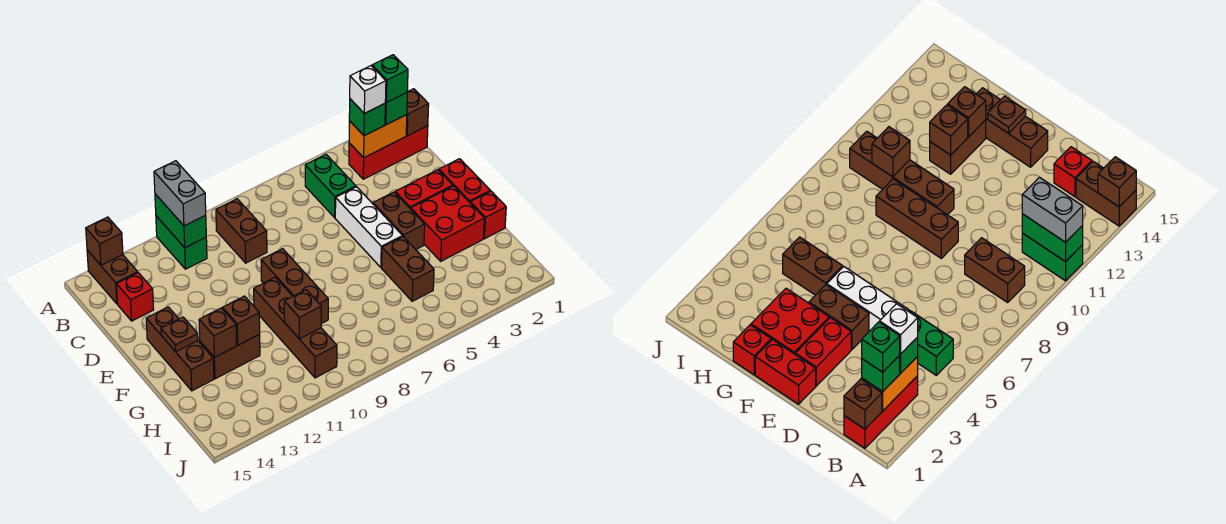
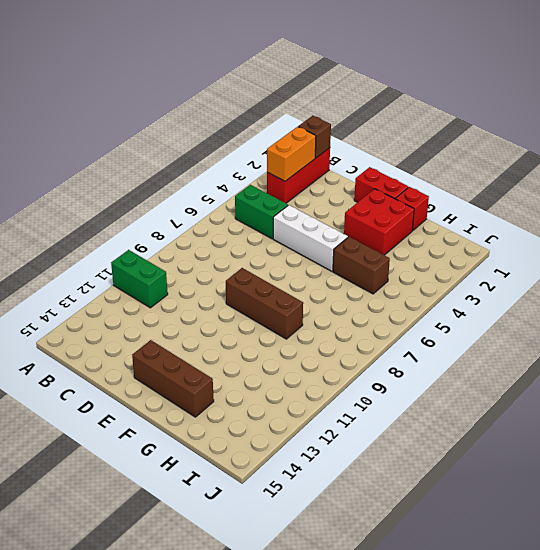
none -> brown 1x2 brick [87,250,138,304]
none -> brown 1x2 brick [216,199,267,263]
none -> red 1x1 brick [116,273,154,321]
none -> red 1x2 brick [395,170,453,209]

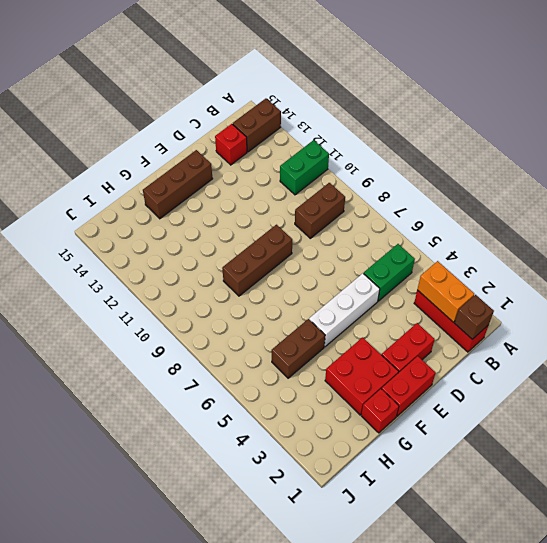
red 1x2 brick [382,323,435,373] -> red 1x2 brick turned to [395,170,453,209]
none -> brown 1x2 brick [373,192,425,249]
none -> brown 1x4 brick [254,277,337,378]
none -> brown 1x2 brick [200,334,260,379]
none -> green 1x2 brick [155,194,206,248]

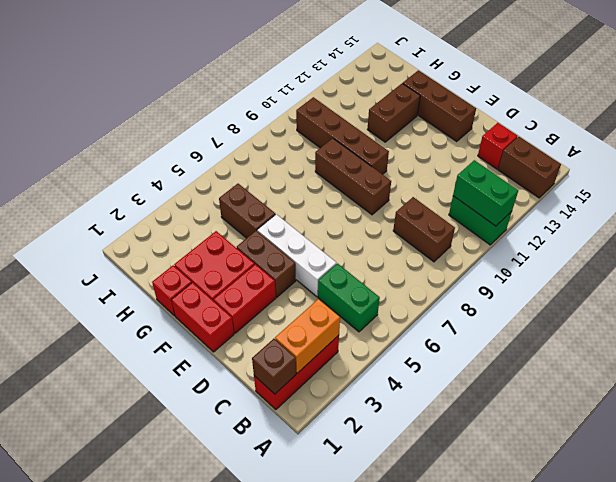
none -> brown 1x1 brick [86,217,123,265]
none -> brown 1x1 plate [161,317,198,352]
none -> brown 1x1 brick [222,296,260,345]
none -> brown 1x1 brick [199,308,237,357]

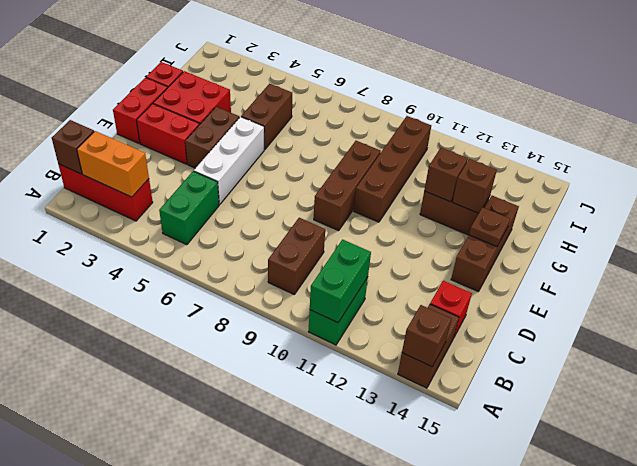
none -> brown 1x1 brick [284,290,321,339]
none -> grey 1x2 brick [154,161,206,226]
none -> green 1x1 brick [385,93,407,125]
none -> green 1x1 brick [349,99,385,136]

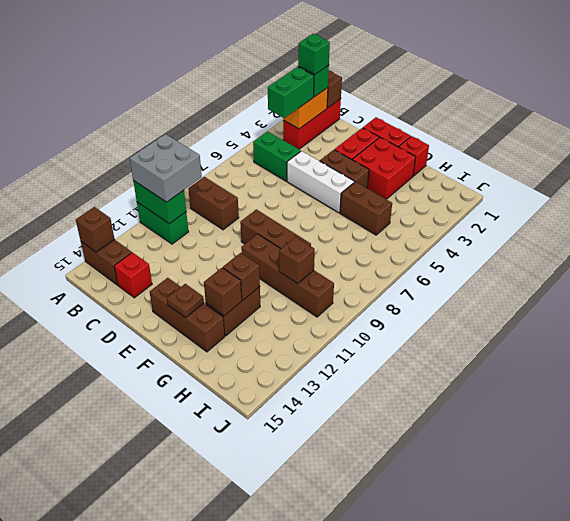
grey 2x2 brick [130,134,202,202] -> grey 1x2 brick [154,161,206,226]
green 1x2 brick [268,67,314,118] -> green 1x1 brick [349,99,385,136]
none -> white 1x1 brick [350,66,386,113]

